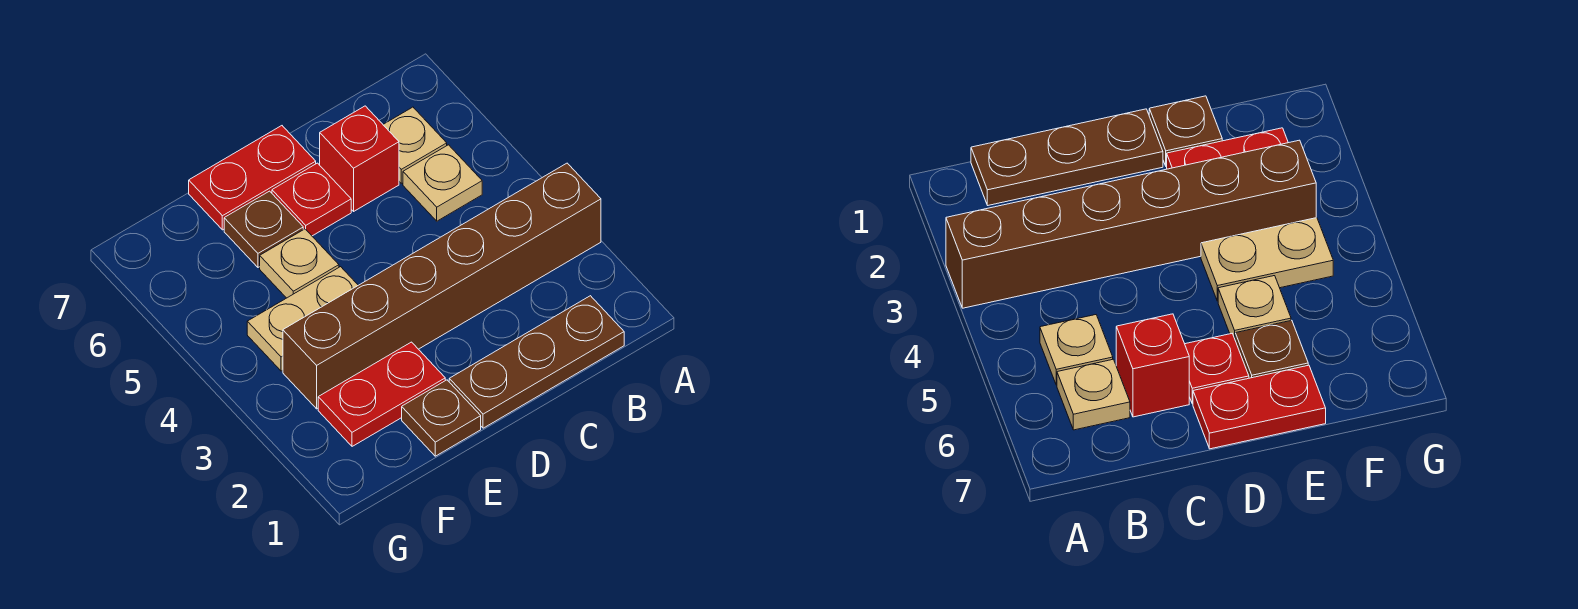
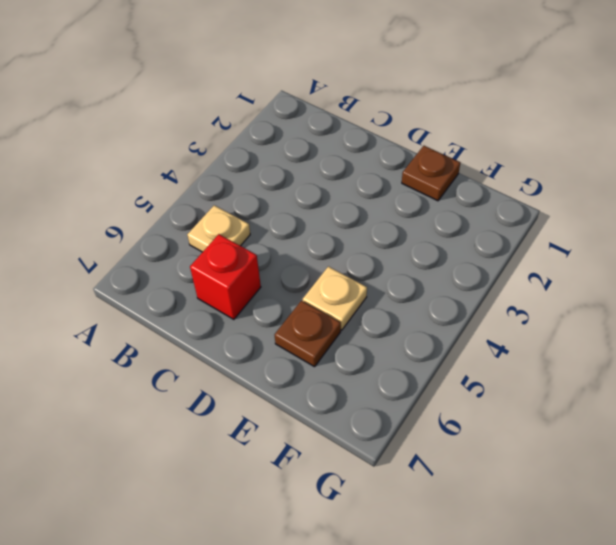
none -> brown 1x6 brick [283,163,601,409]
none -> brown 1x3 plate [449,296,624,428]
none -> tan 1x1 plate [383,107,447,183]

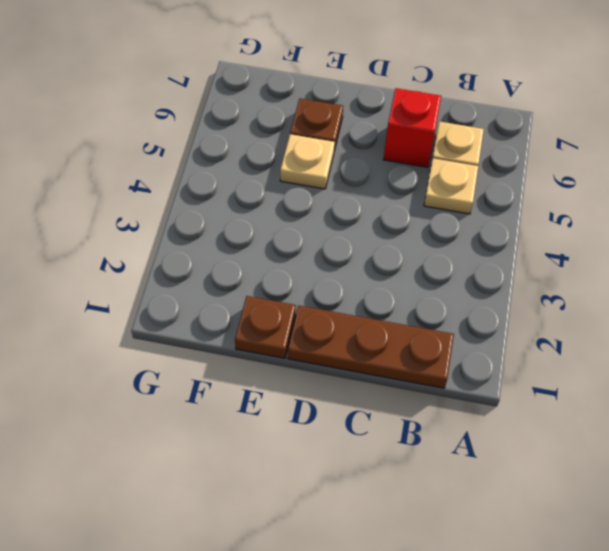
none -> brown 1x6 brick [283,163,601,409]
none -> red 1x1 plate [272,163,351,236]
none -> red 1x2 plate [189,126,316,230]

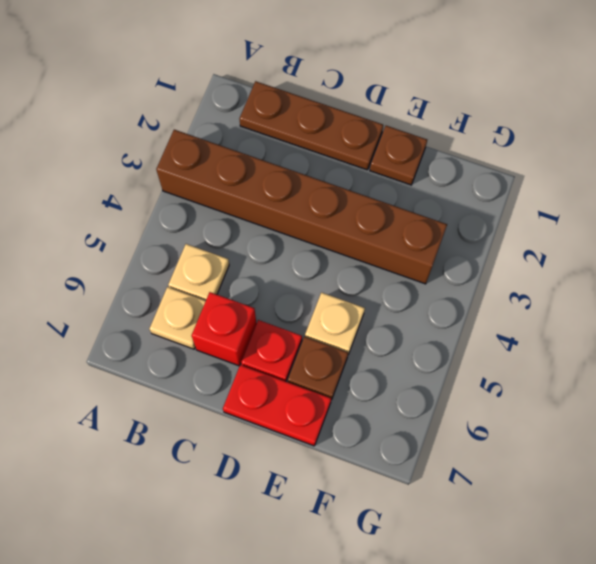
none -> red 1x2 plate [318,342,445,446]
none -> tan 1x2 plate [247,267,358,371]

